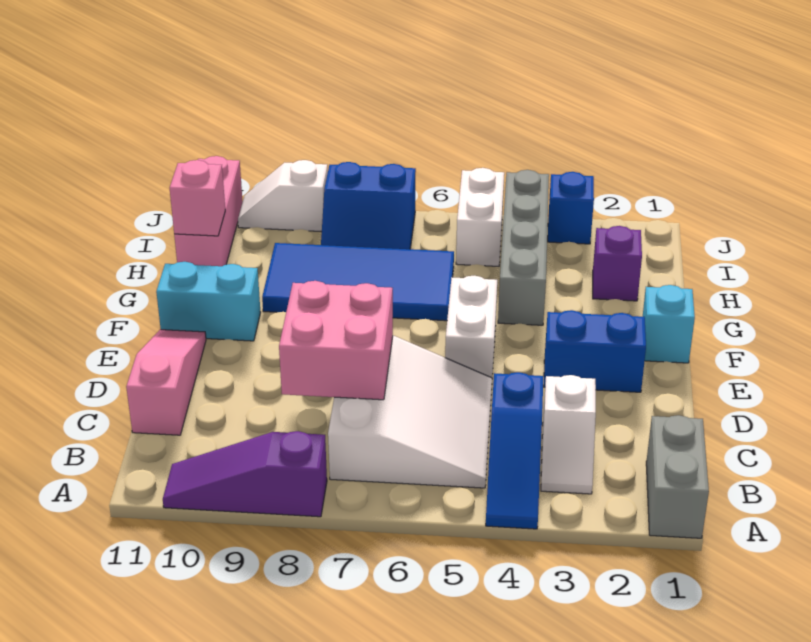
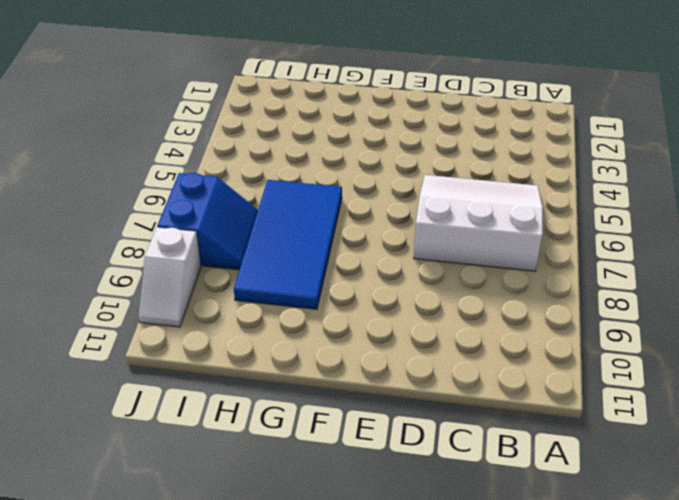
none -> grey 1x2 brick [646,415,709,538]
none -> blue 1x3 slope [486,372,543,529]
none -> purple 1x3 slope [163,431,327,517]

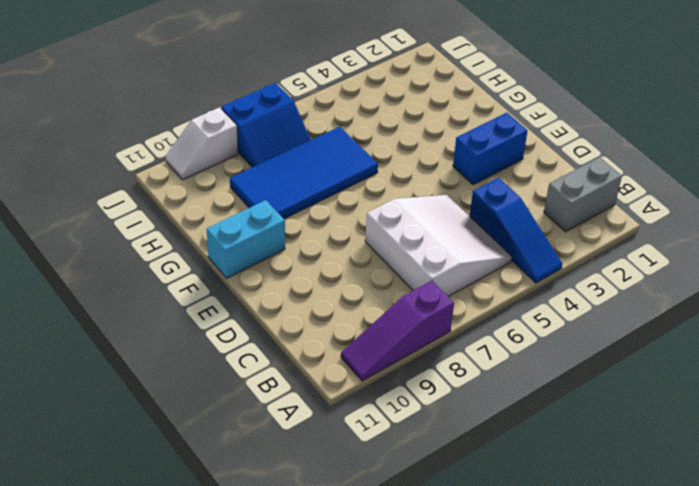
grey 1x2 brick [544,157,622,232] -> grey 1x2 brick turned to [646,415,709,538]
none -> white 1x2 slope [541,375,596,494]
none -> pink 1x3 slope [126,330,206,435]
none -> white 1x2 brick [445,276,497,378]

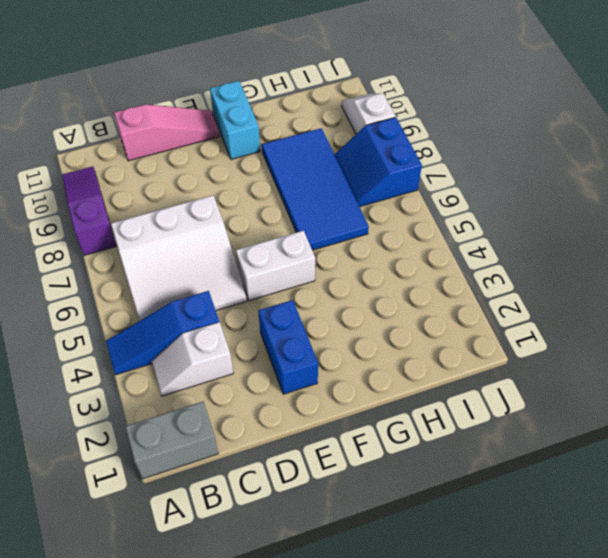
none -> cyan 1x1 brick [643,285,695,363]
none -> grey 1x4 brick [498,170,549,325]
none -> purple 1x1 brick [593,226,642,301]

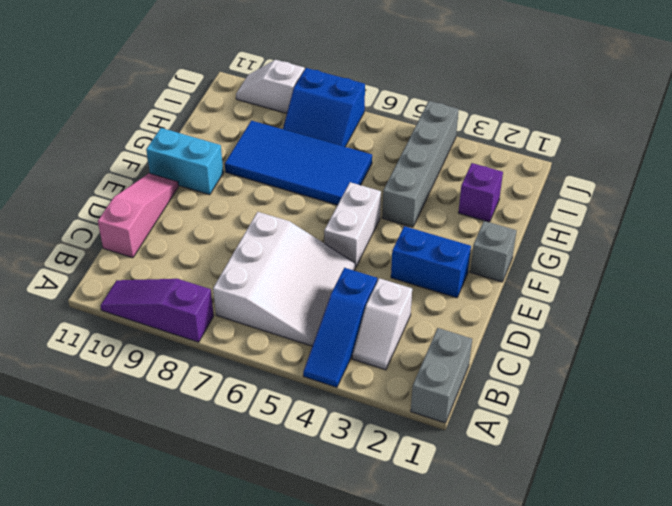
grey 1x1 brick [470,221,517,282] -> cyan 1x1 brick [643,285,695,363]
none -> pink 1x3 brick [174,156,243,266]
none -> white 1x2 brick [456,168,504,266]
none -> blue 1x1 brick [548,172,594,244]

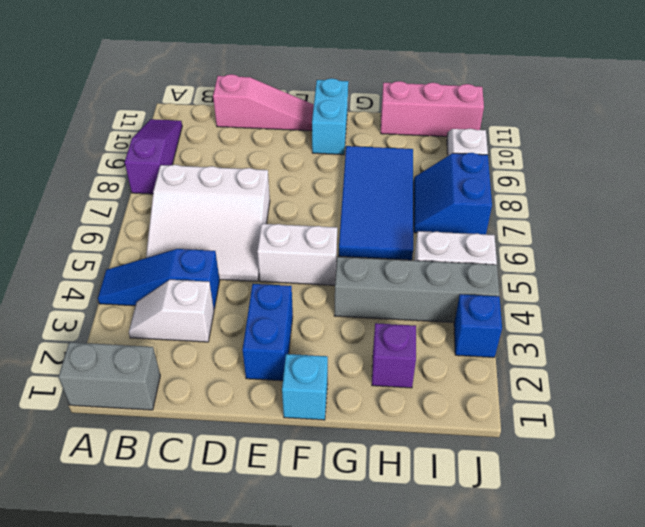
none -> pink 2x2 brick [279,281,393,400]
none -> pink 1x1 brick [170,160,225,236]

